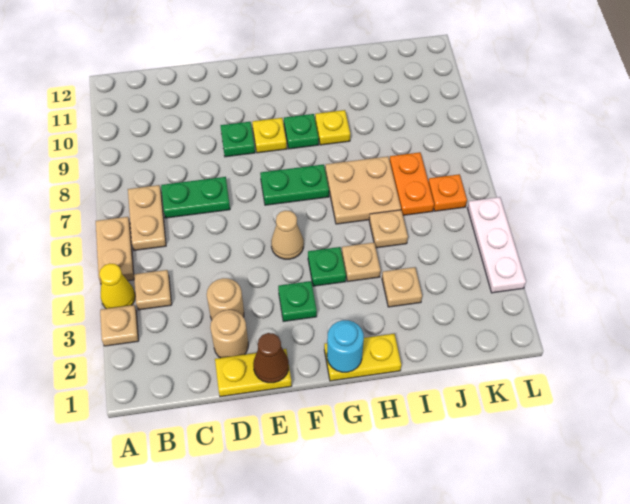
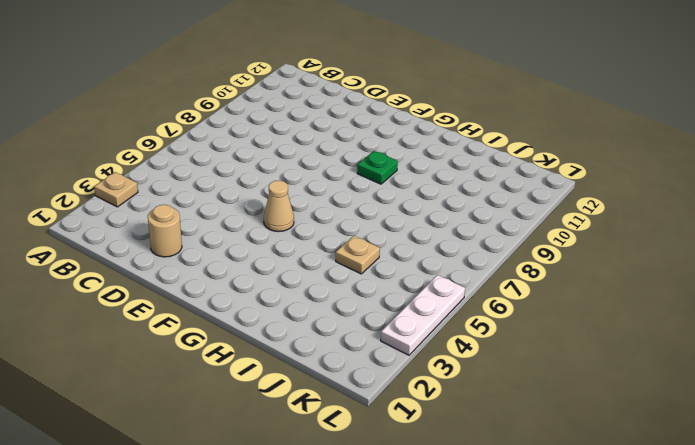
none -> yellow 1x1 cone [99,264,135,309]
none -> tan 1x2 plate [96,217,134,283]
none -> tan 1x1 plate [134,270,172,310]

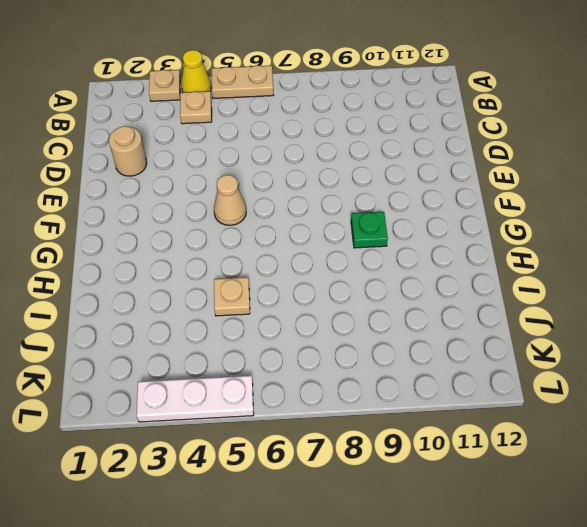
none -> tan 1x2 plate [128,185,166,250]
none -> green 1x2 plate [161,177,230,218]
none -> yellow 1x2 plate [215,349,292,397]

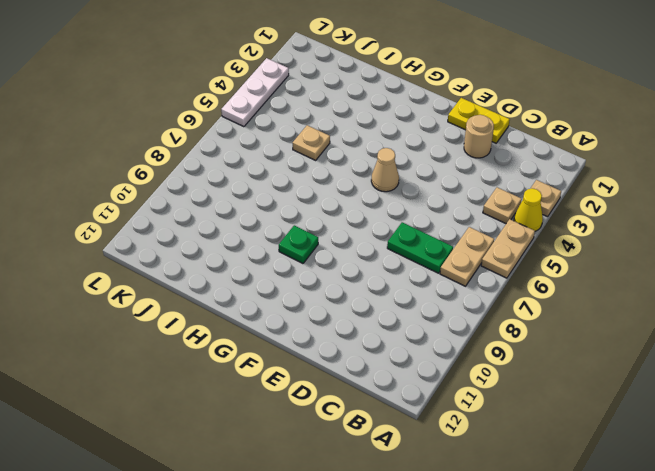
none -> tan 1x1 round brick [207,278,244,320]
none -> green 1x1 plate [220,122,255,157]
none -> green 1x1 plate [278,281,317,322]

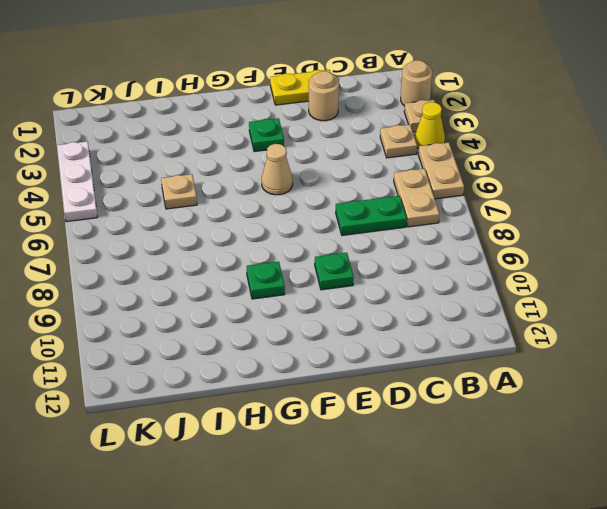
tan 1x1 round brick [401,60,432,106] -> tan 1x1 round brick moved to [207,278,244,320]
none -> green 1x2 plate [260,164,329,205]
none -> yellow 1x1 plate [252,118,287,153]
none -> yellow 1x2 plate [324,334,401,381]

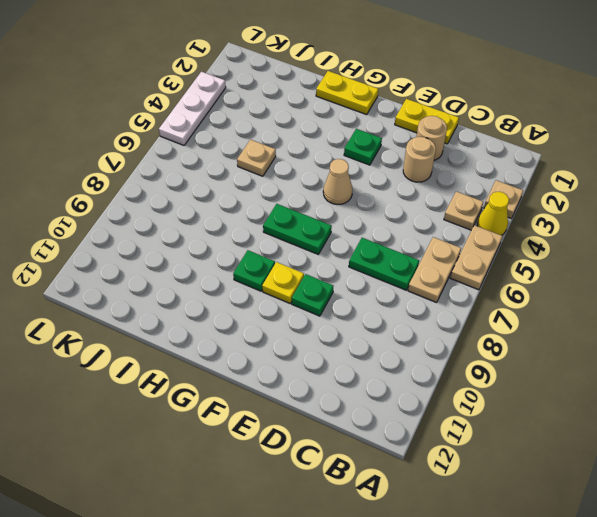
none -> green 1x1 plate [308,247,346,286]
none -> tan 1x1 plate [342,243,381,281]
none -> tan 2x2 plate [325,156,401,224]

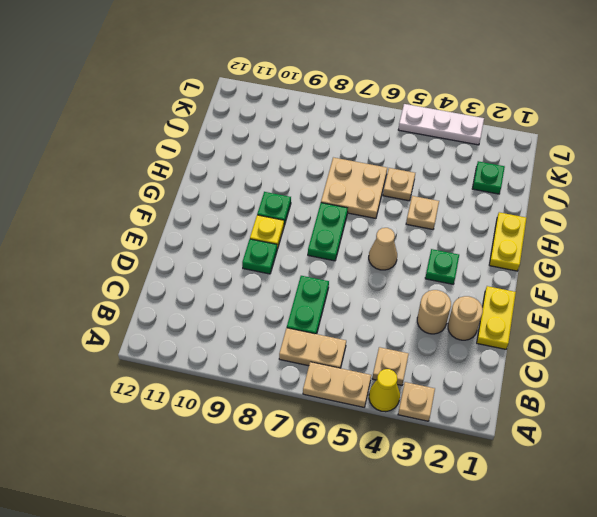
green 1x1 plate [472,161,505,194] -> green 1x1 plate moved to [308,247,346,286]
none -> yellow 1x1 plate [315,110,350,145]
none -> tan 1x1 plate [382,267,422,307]
none -> orange 1x2 plate [390,152,434,215]

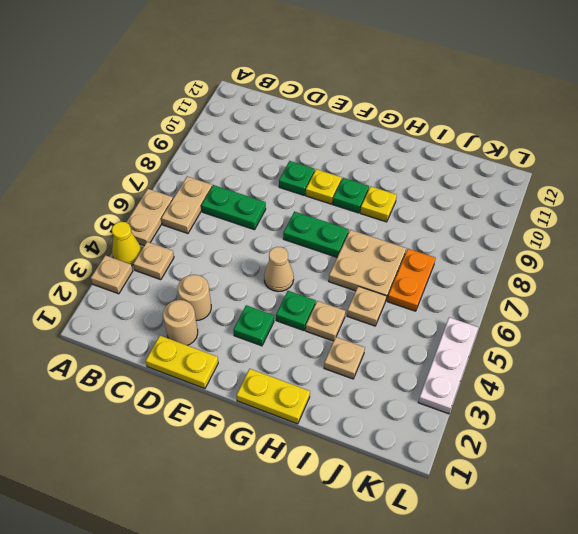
none -> orange 1x1 plate [428,174,467,211]
none -> brown 1x1 cone [253,333,289,383]
none -> cyan 1x1 round brick [327,320,364,372]

